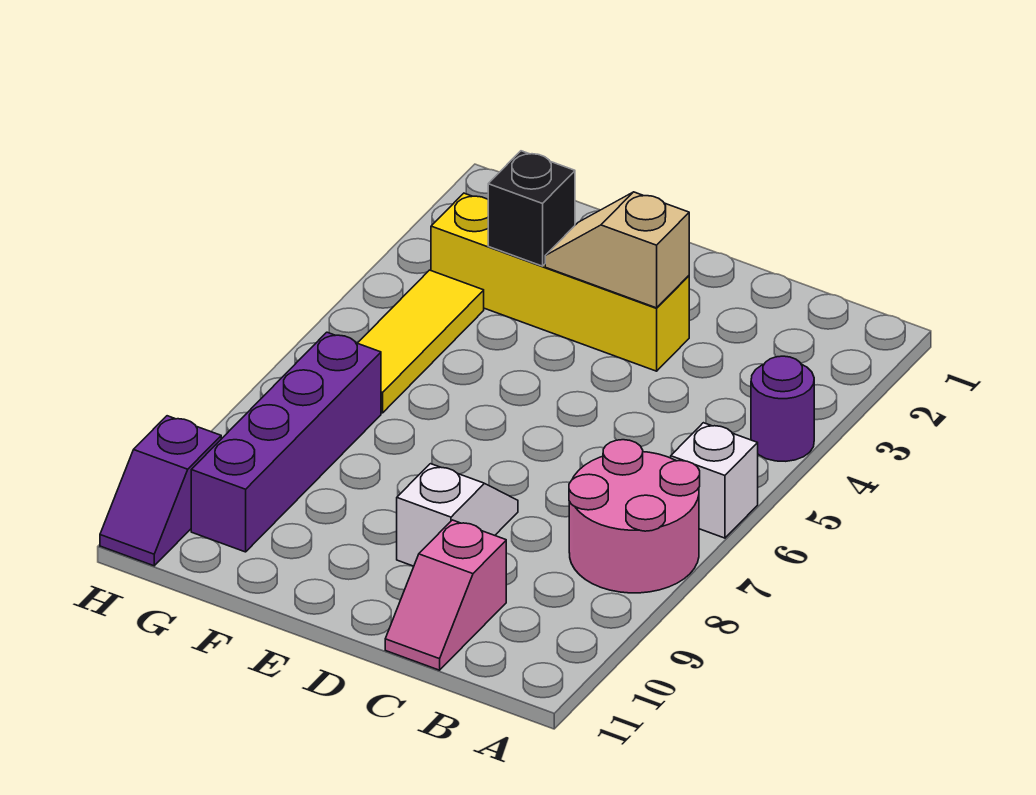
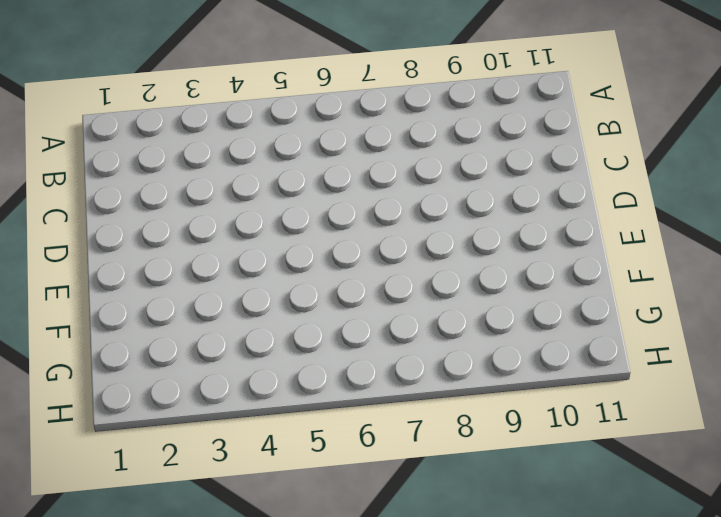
none -> purple 1x1 round brick [751,356,814,461]
none -> white 1x1 brick [671,423,758,538]

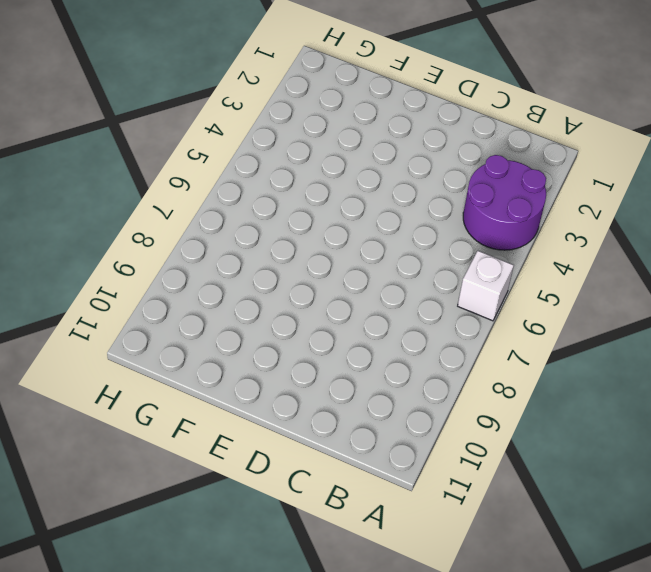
purple 2x2 round brick [463,155,546,250] -> purple 1x1 round brick [751,356,814,461]
none -> pink 2x2 round brick [569,440,700,593]
none -> pink 1x2 slope [385,520,506,670]

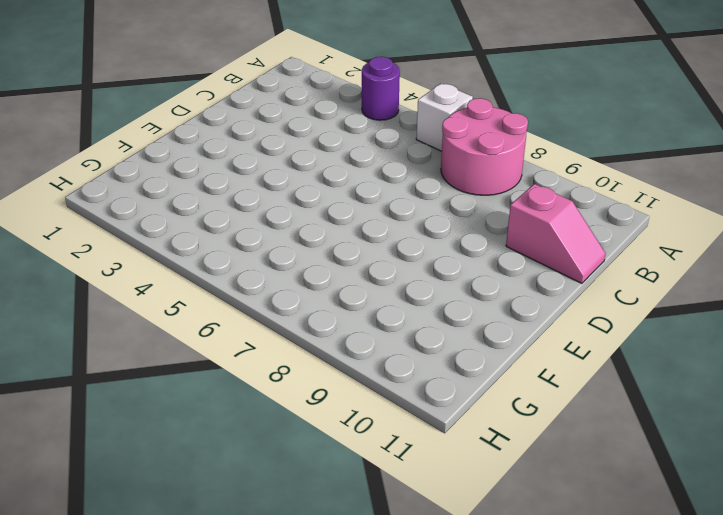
none -> yellow 1x4 brick [431,193,689,371]
none -> white 1x2 slope [397,464,518,566]

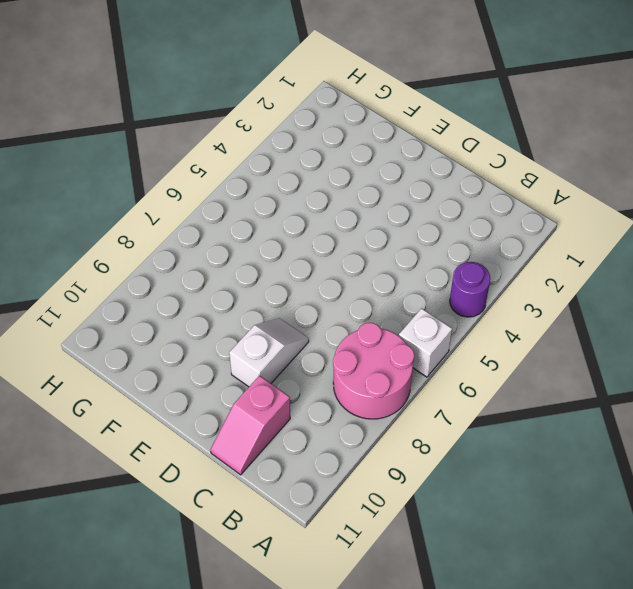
none -> yellow 1x4 brick [431,193,689,371]
none -> yellow 1x3 tile [358,270,484,413]

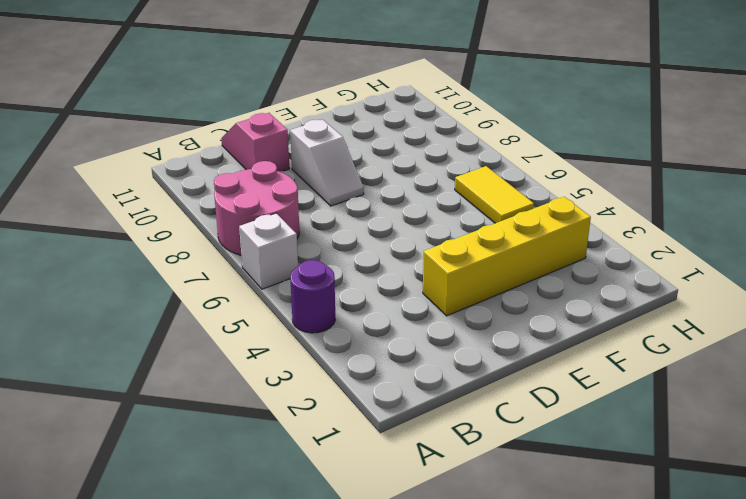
yellow 1x2 tile [455,166,534,223] -> yellow 1x3 tile [358,270,484,413]
none -> purple 1x4 brick [191,332,381,552]
none -> purple 1x2 slope [100,416,221,566]

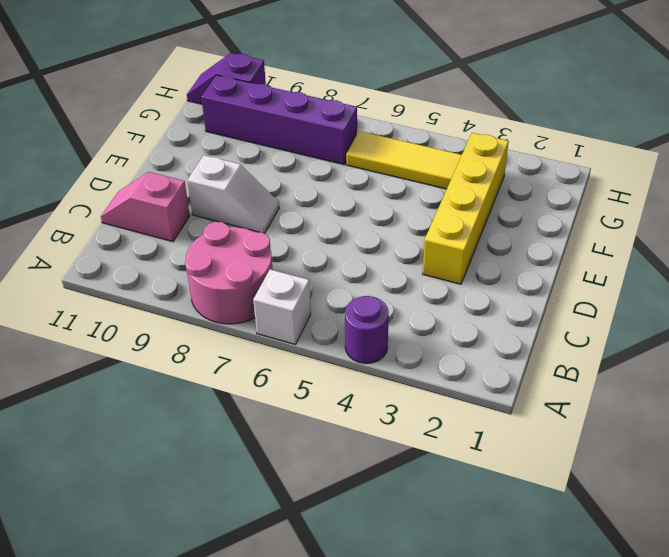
none -> tan 1x2 slope [545,192,689,308]
none -> black 1x1 brick [488,151,575,266]

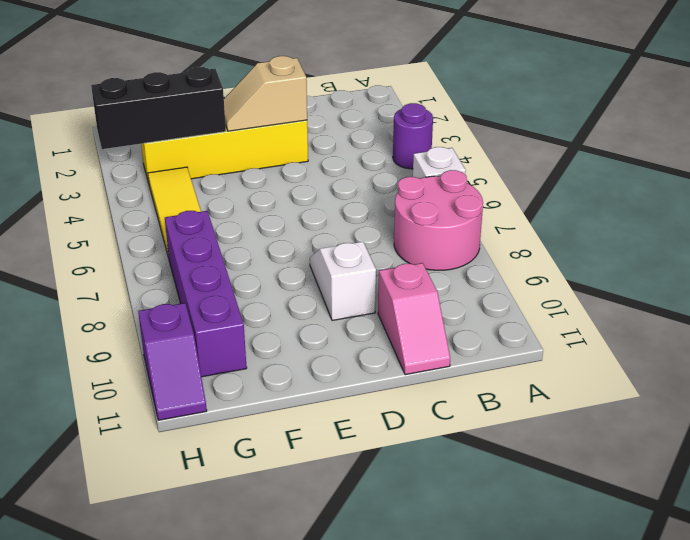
black 1x3 brick [91,67,226,149] -> black 1x1 brick [488,151,575,266]

